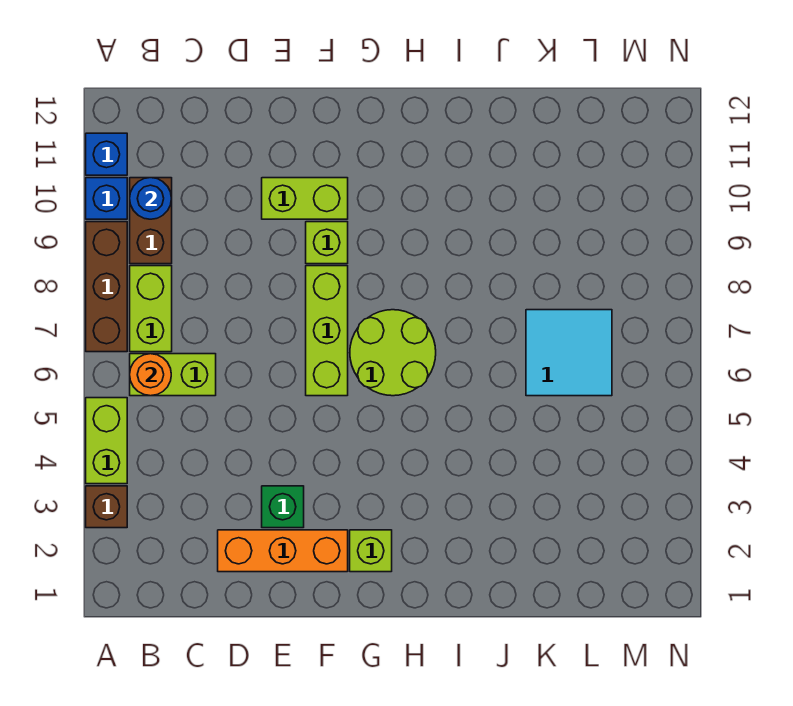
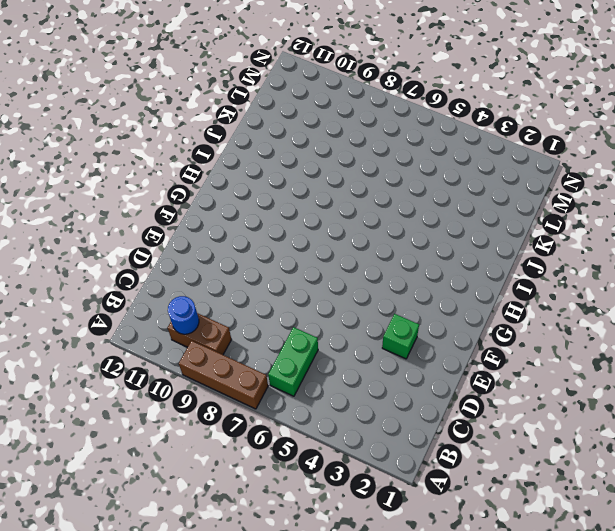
green 1x2 brick [268,327,318,396] -> lime 1x2 brick [130,354,216,396]
none -> brown 1x1 brick [86,486,127,528]
none -> lime 1x2 brick [86,398,127,484]
none -> blue 1x1 brick [86,178,127,219]

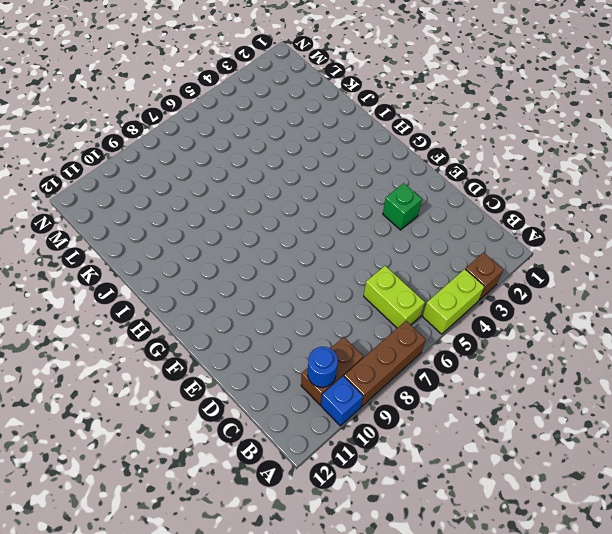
none -> blue 1x1 brick [86,133,127,175]
none -> lime 1x2 brick [130,266,172,352]
none -> orange 1x3 brick [218,530,348,572]

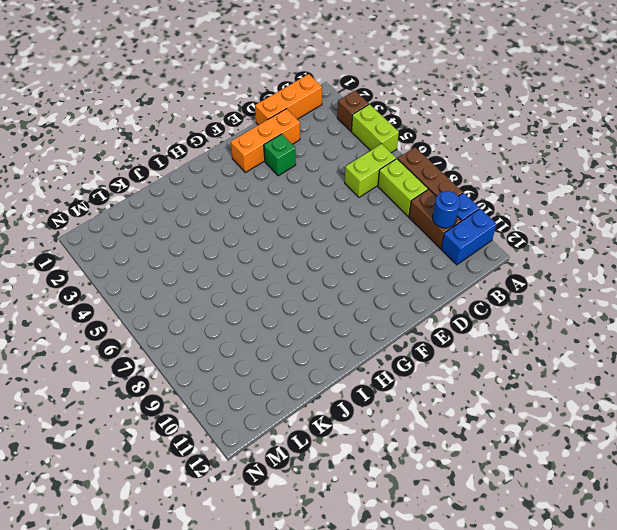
blue 1x2 brick [441,209,497,265] -> blue 1x1 brick [86,133,127,175]
orange 1x3 brick [255,74,322,125] -> none
none -> lime 1x2 brick [262,178,348,219]
none -> lime 1x3 brick [306,266,348,396]
none -> lime 1x1 brick [306,222,348,264]

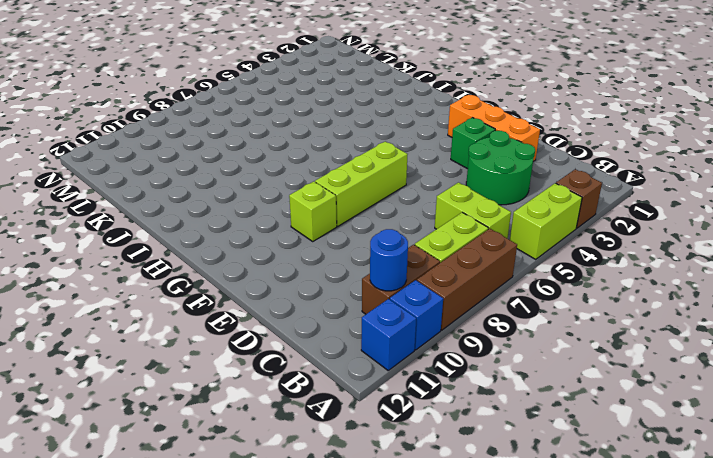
green 2x2 round brick [466,131,535,205] -> none
none -> lime 1x2 brick [262,178,348,219]
none -> lime 1x1 brick [350,530,392,572]
none -> lime 2x2 round brick [350,310,436,396]

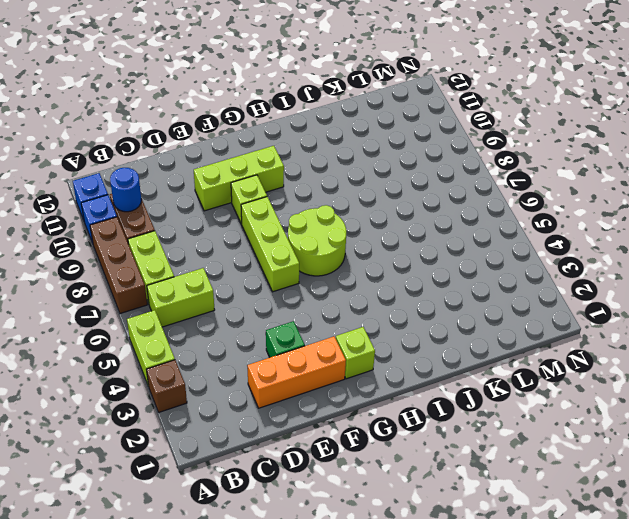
lime 1x3 brick [194,146,284,211] -> lime 1x2 brick [262,178,348,219]
none -> cyan 2x2 tile [526,310,612,396]
none -> orange 1x1 round brick [130,354,171,396]

